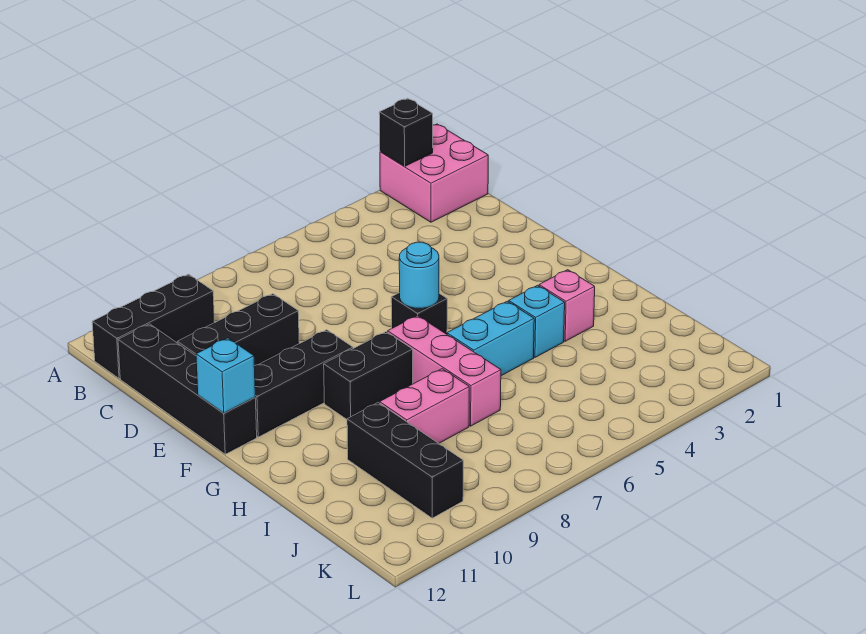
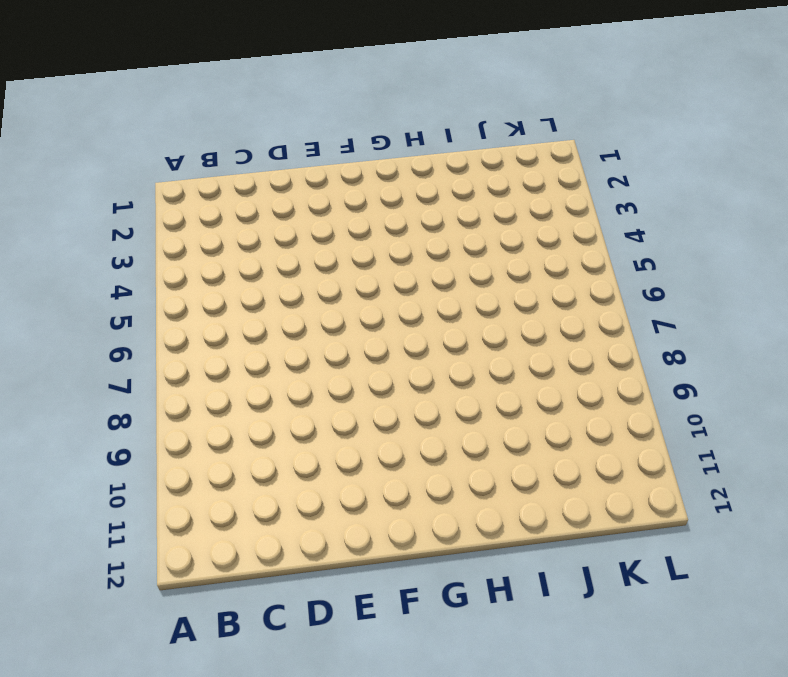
none -> pink 2x2 brick [380,124,488,222]
none -> black 1x3 brick [92,274,215,379]
none -> black 1x4 brick [118,324,257,454]

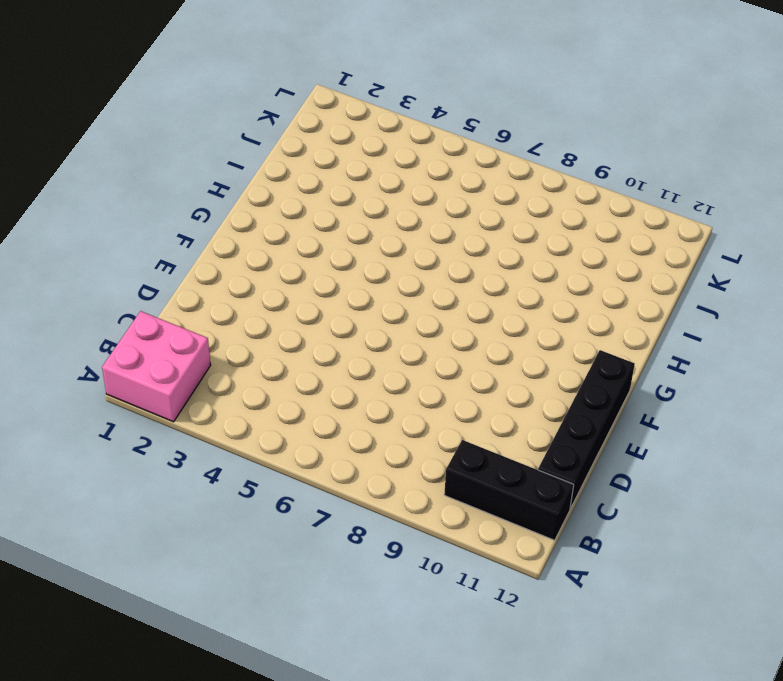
none -> black 1x3 brick [178,294,299,366]
none -> black 1x1 brick [391,293,447,334]
none -> black 1x3 brick [254,330,353,437]

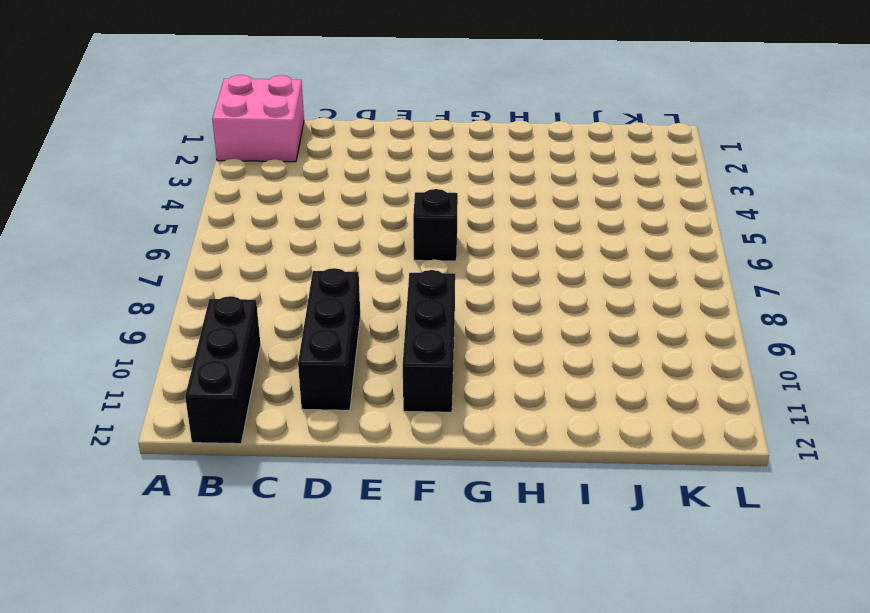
none -> black 1x4 brick [118,324,257,454]
none -> pink 1x3 brick [388,315,501,426]
none -> black 1x2 brick [324,332,413,419]

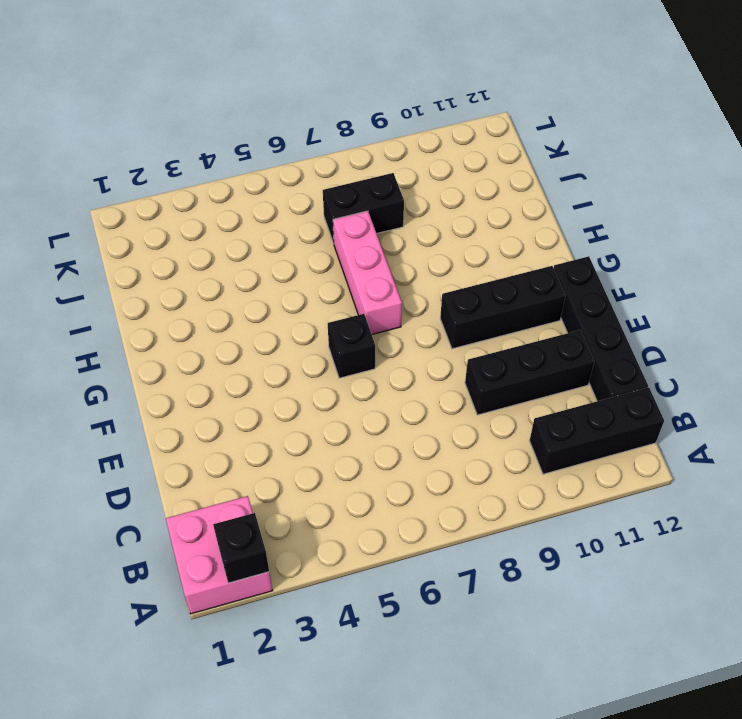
black 1x2 brick [323,173,404,244] -> black 1x2 brick moved to [324,332,413,419]
none -> pink 1x1 brick [539,270,595,341]
none -> cyan 1x1 brick [509,285,565,357]
none -> cyan 1x2 brick [447,301,534,376]

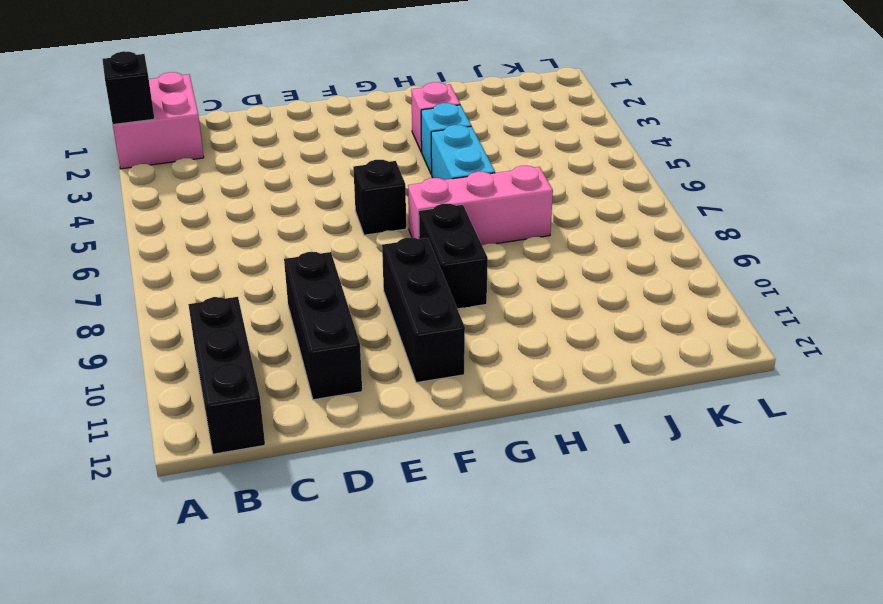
none -> black 1x4 brick [118,324,257,454]
none -> pink 1x2 brick [380,369,469,443]
none -> black 1x3 brick [347,403,463,518]

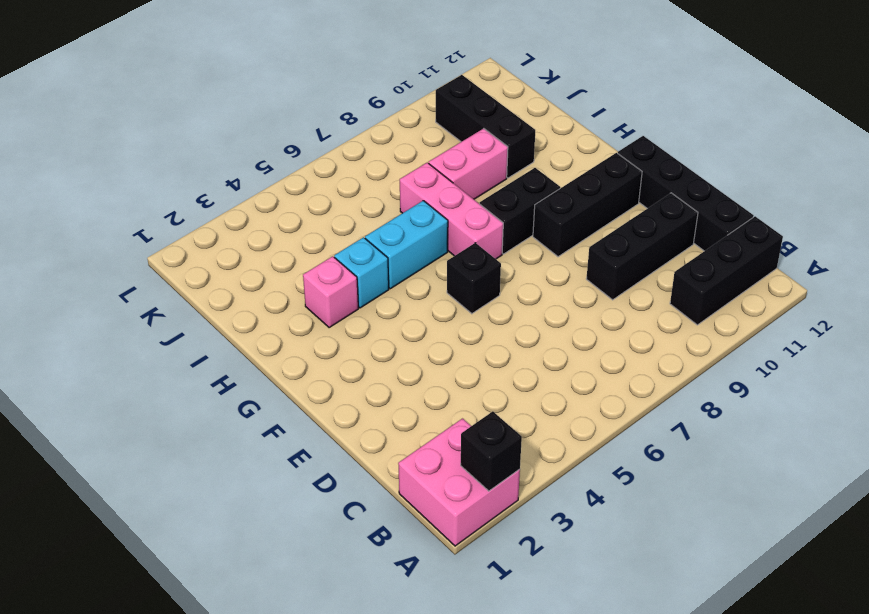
none -> cyan 1x1 round brick [399,242,439,308]
none -> cyan 1x1 brick [196,338,255,413]

